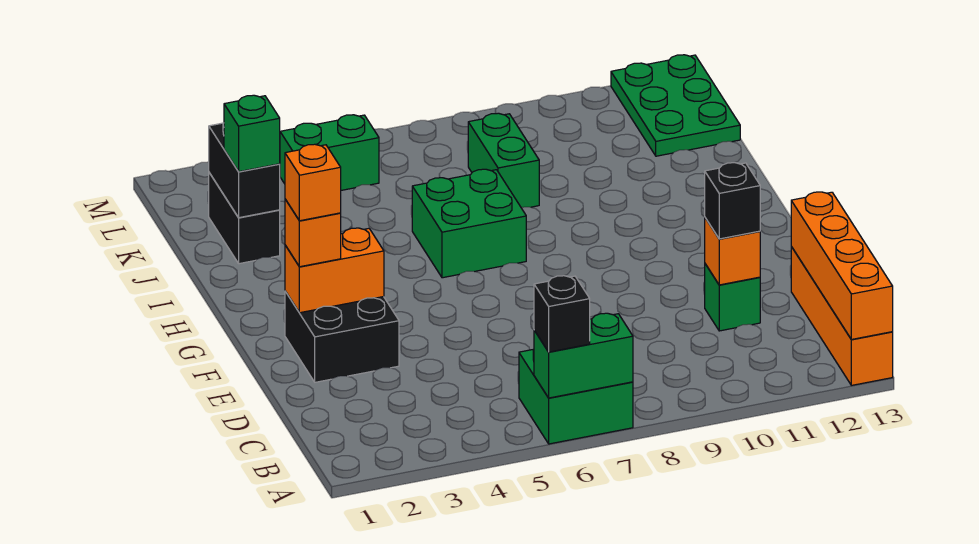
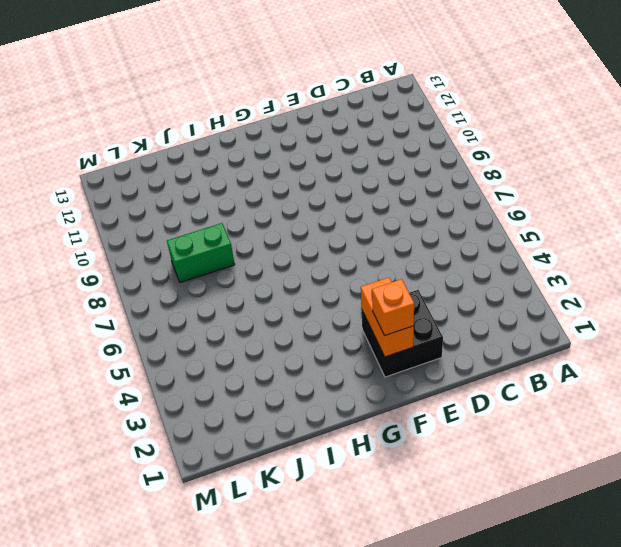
none -> green 2x2 brick [519,349,633,444]
none -> orange 1x4 brick [791,247,893,385]
none -> green 1x1 brick [705,264,760,331]

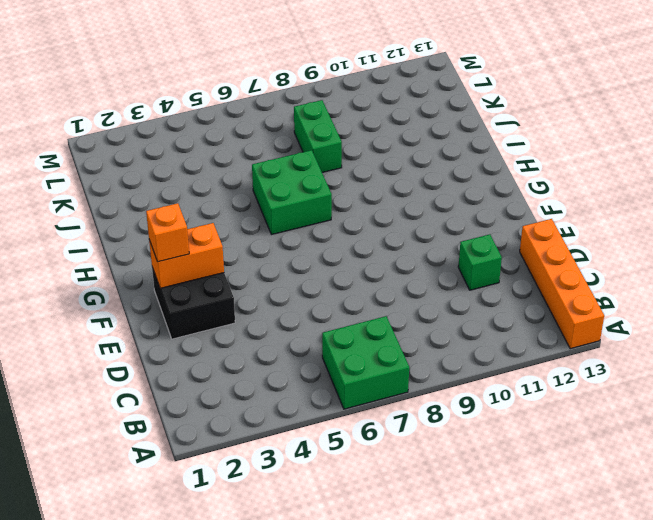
none -> black 1x2 brick [209,173,280,264]
none -> green 2x3 plate [611,55,740,156]
none -> green 1x2 brick [280,115,379,190]

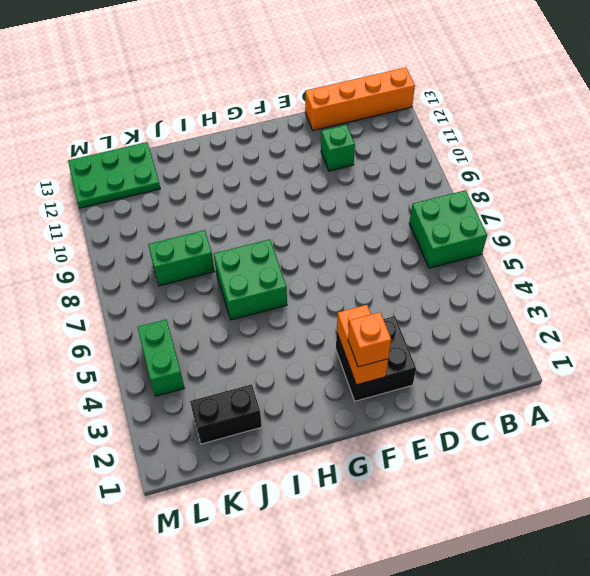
none -> green 1x2 brick [534,313,633,398]
none -> orange 1x4 brick [791,192,893,339]
none -> orange 1x1 brick [705,218,760,285]

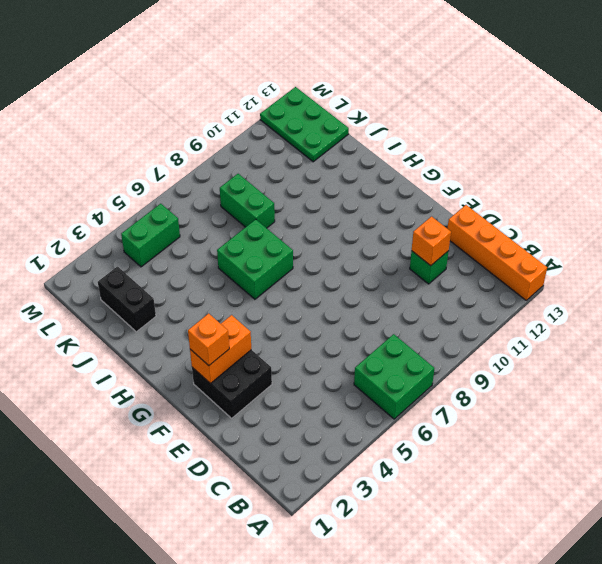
none -> green 1x2 brick [534,313,633,398]
none -> orange 1x4 brick [791,192,893,339]
none -> black 1x2 brick [209,123,280,218]

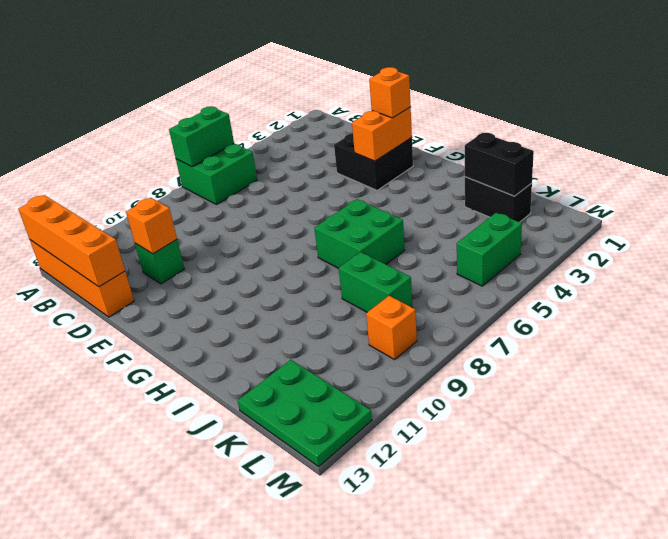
orange 1x1 brick [366,296,417,360] -> orange 1x1 brick moved to [285,144,341,221]
none -> black 1x1 brick [534,276,590,352]
none -> black 1x1 brick [705,163,760,239]
none -> green 1x1 brick [224,95,280,172]

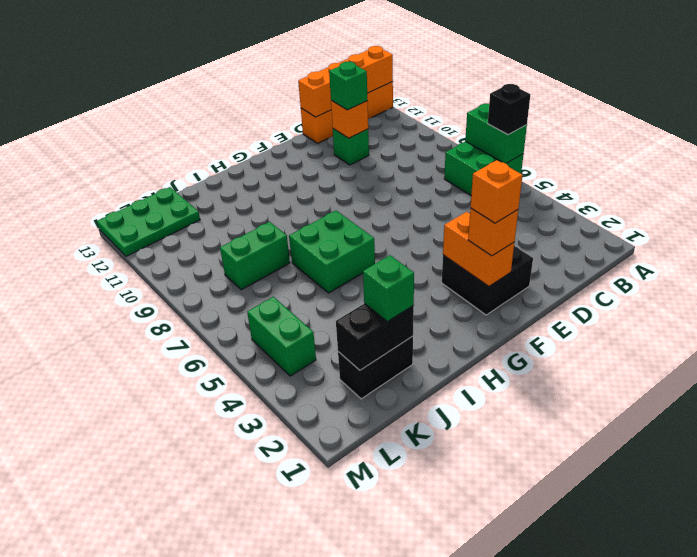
green 1x1 brick [329,62,368,110] -> black 1x1 brick [705,163,760,239]

